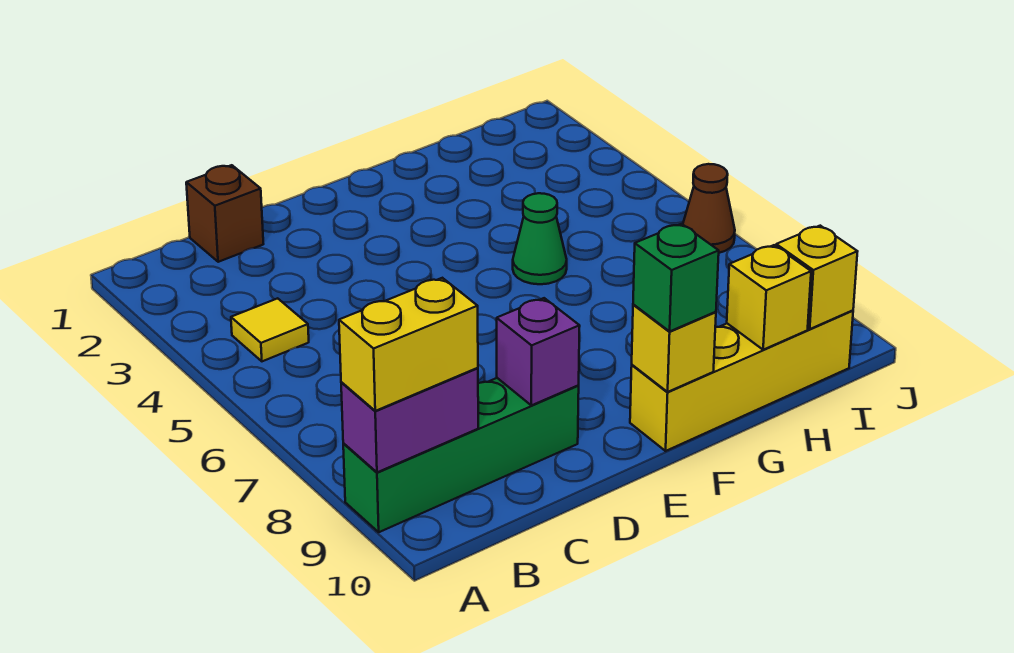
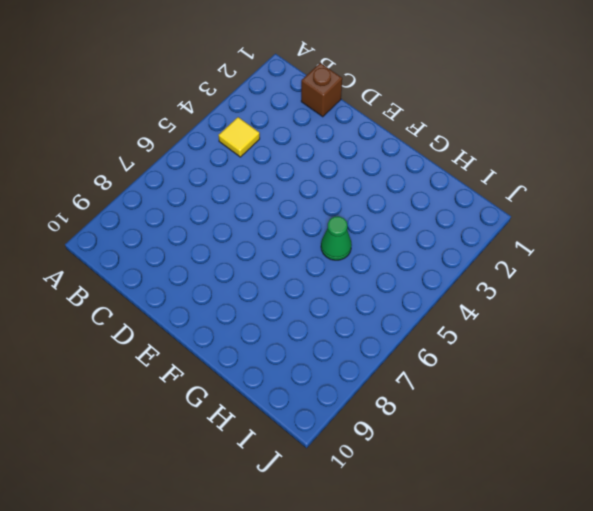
none -> green 1x4 brick [343,378,579,532]
none -> yellow 1x4 brick [630,310,853,451]
none -> brown 1x1 cone [683,164,735,253]

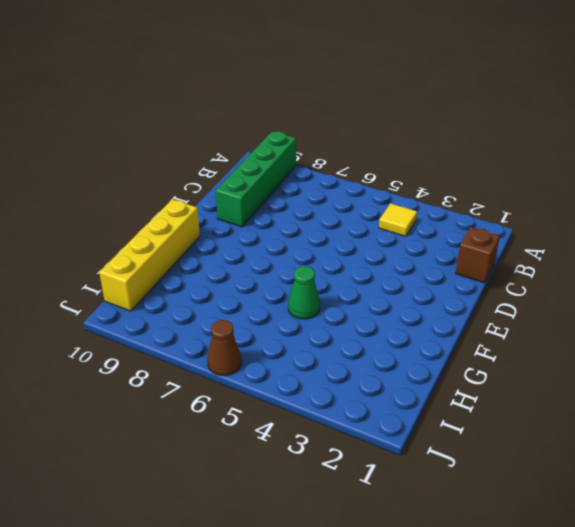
none -> purple 1x2 brick [341,368,478,472]
none -> purple 1x1 brick [497,298,580,405]
none -> yellow 1x1 brick [632,305,716,392]

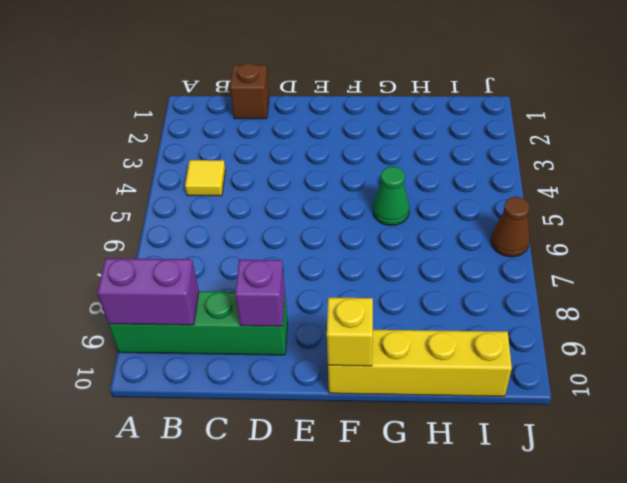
none -> yellow 1x1 brick [727,245,811,350]
none -> yellow 1x1 brick [776,226,858,329]
none -> yellow 1x2 brick [339,278,478,411]

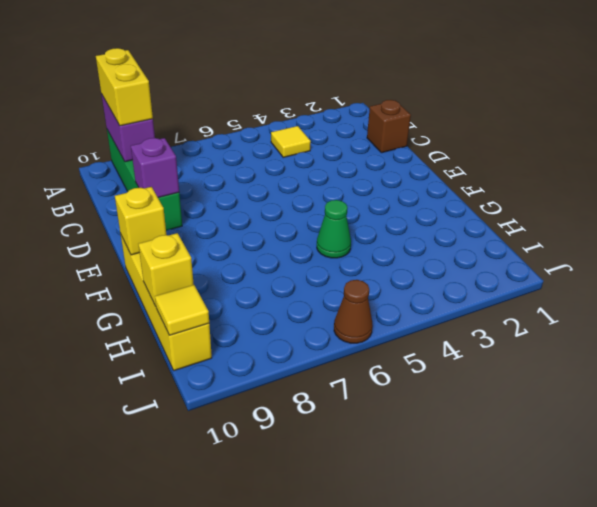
yellow 1x1 tile [155,285,209,335] -> yellow 1x1 brick [776,226,858,329]
none -> green 1x1 brick [633,224,719,331]

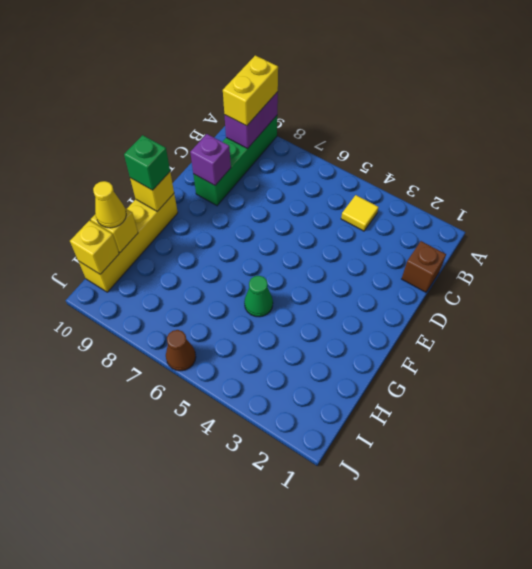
yellow 1x1 cone [93,181,126,228] -> none

